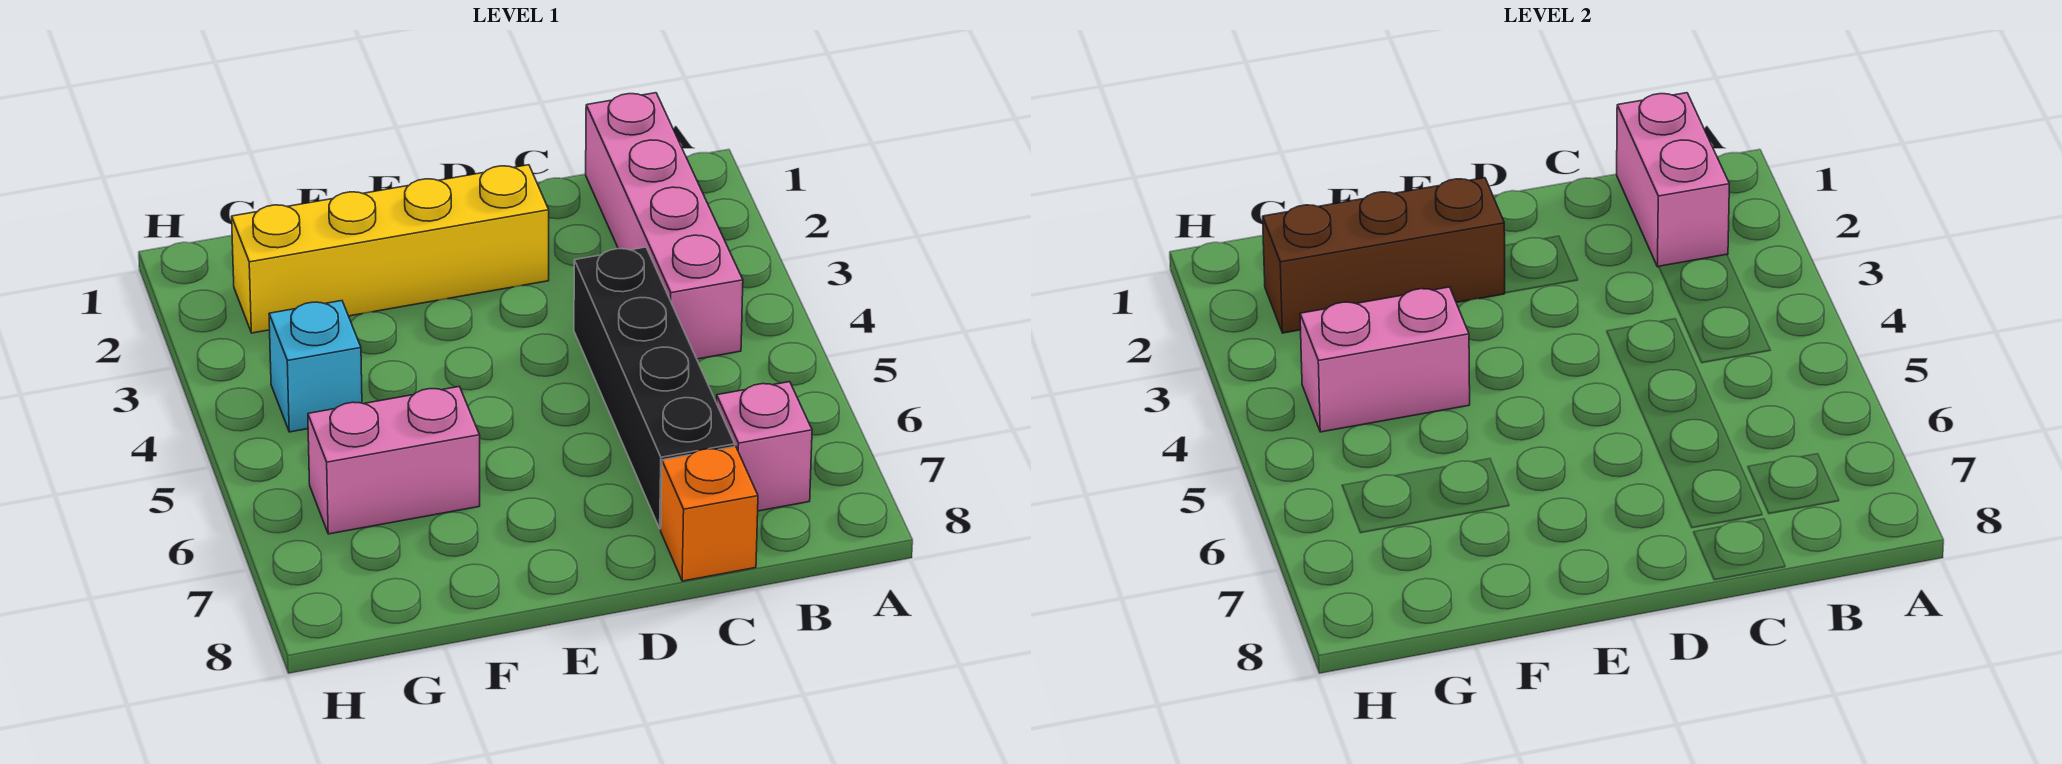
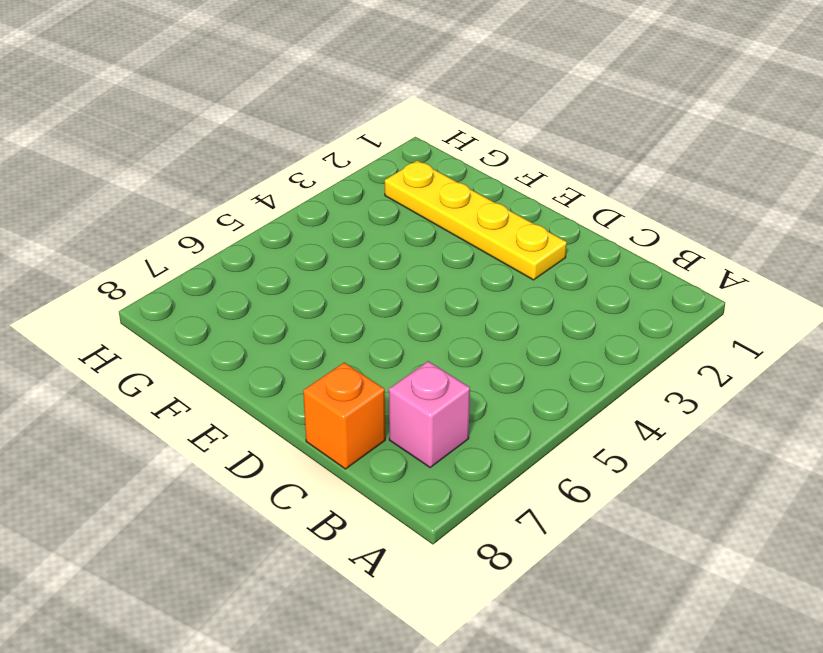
yellow 1x4 plate [385,161,567,280] -> yellow 1x4 brick [232,165,549,333]
none -> pink 1x4 brick [586,93,743,359]
none -> black 1x4 brick [574,247,735,529]

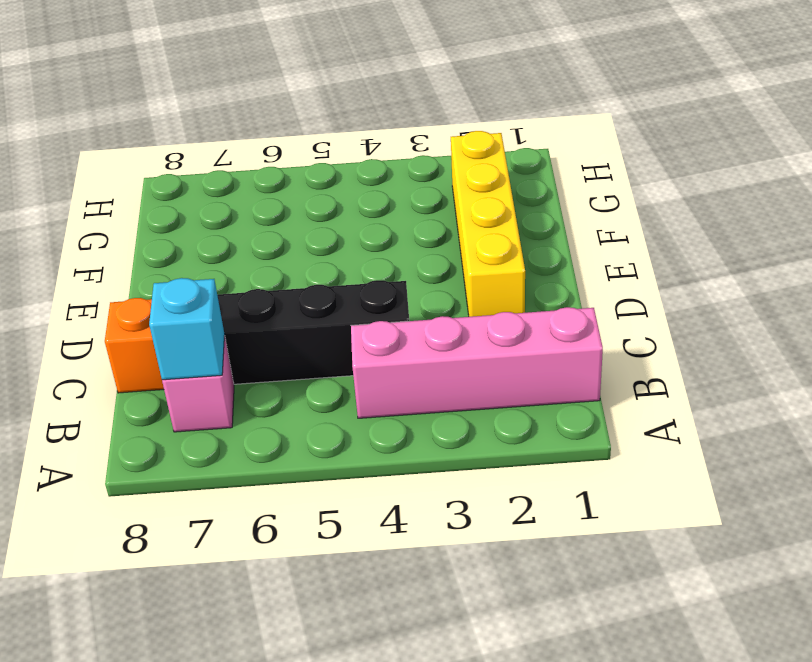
cyan 1x1 brick [149,278,225,380] -> cyan 1x1 brick moved to [269,301,362,432]
none -> pink 1x2 brick [308,387,480,534]
none -> pink 1x2 brick [1617,93,1729,267]

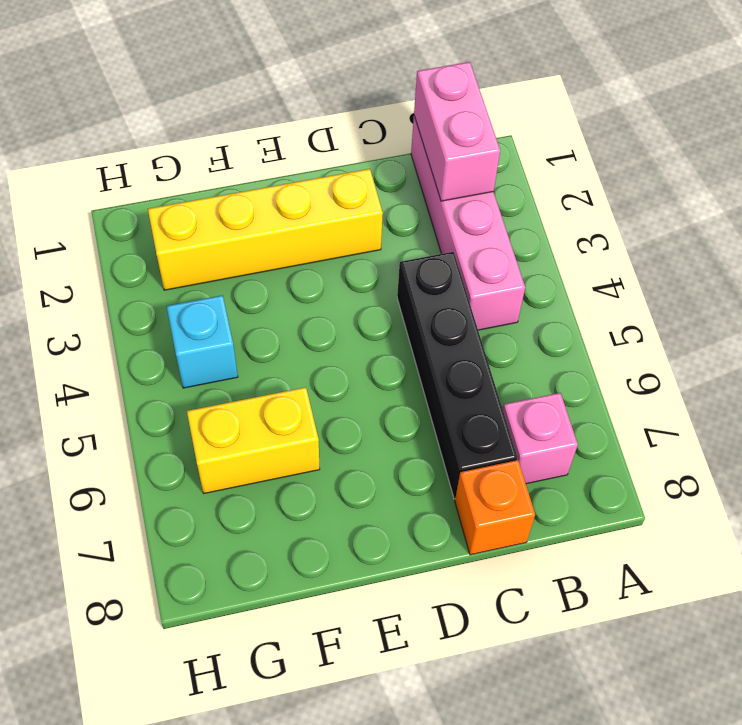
yellow 1x2 brick [187,387,320,493] -> pink 1x2 brick [308,387,480,534]
none -> brown 1x3 brick [1263,178,1505,333]
none -> pink 1x2 brick [1300,287,1470,432]

